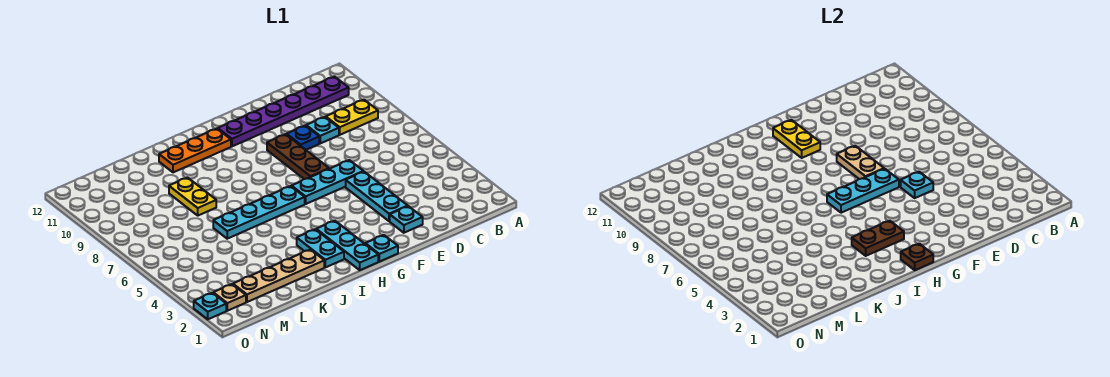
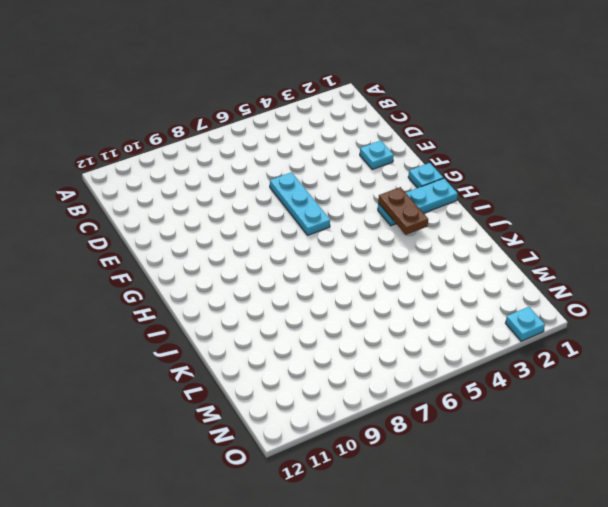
none -> yellow 1x2 plate [326,100,378,135]
none -> purple 1x6 plate [218,77,349,146]
none -> cyan 1x1 plate [306,117,339,143]

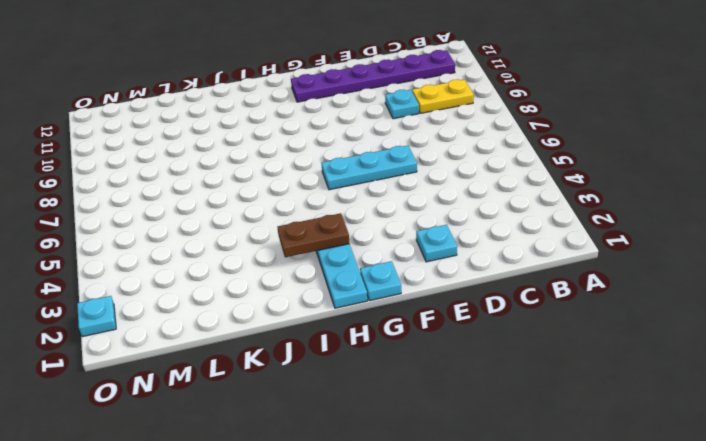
none -> cyan 1x3 plate [346,172,407,221]
none -> blue 1x1 plate [287,126,319,150]
none -> brown 1x3 plate [267,134,329,179]

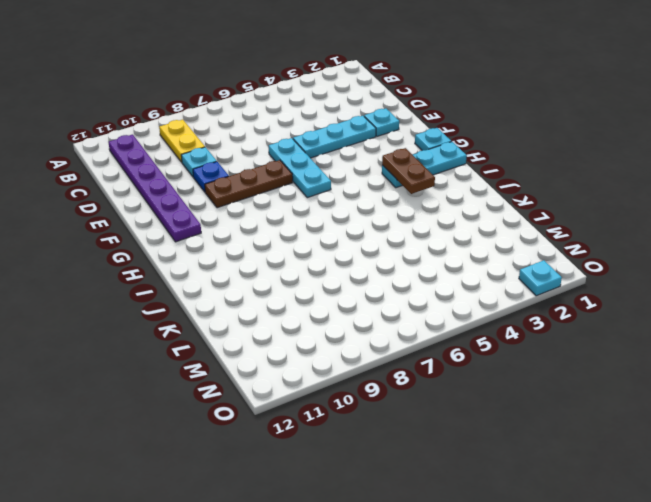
none -> cyan 1x4 plate [213,186,305,239]
none -> orange 1x3 plate [159,129,231,172]
none -> cyan 1x2 plate [297,229,344,267]

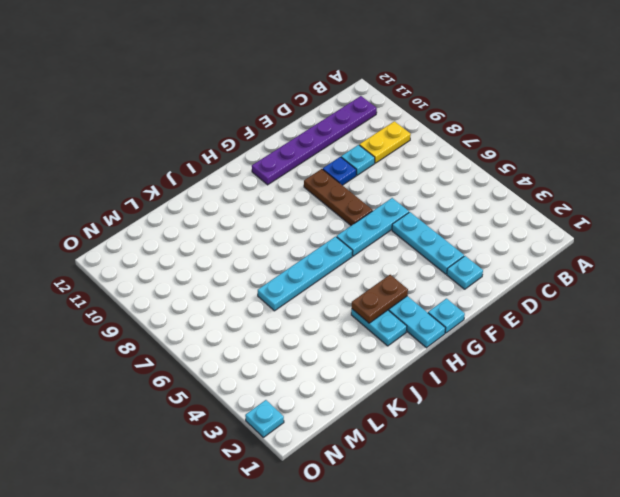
none -> orange 1x3 plate [159,129,231,172]
none -> tan 1x4 plate [233,249,324,302]
none -> yellow 1x2 plate [169,178,216,215]

